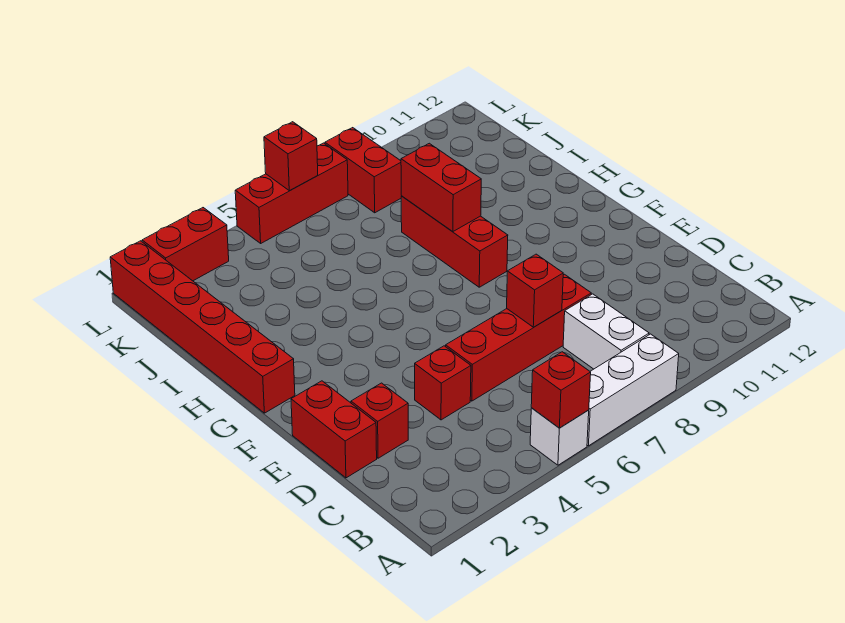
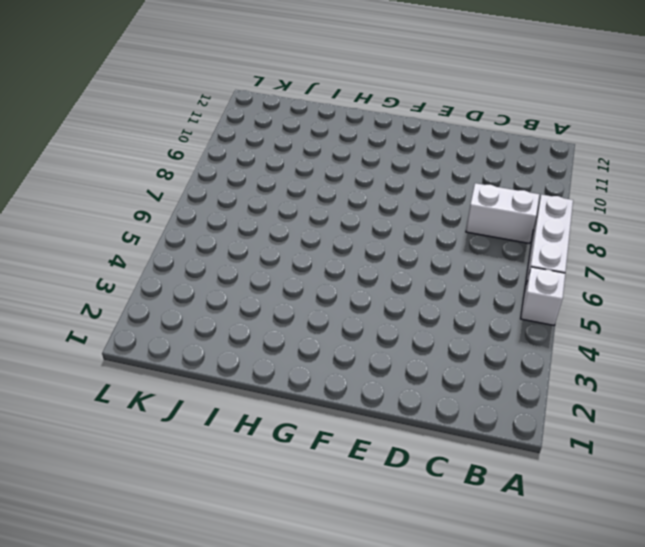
none -> red 1x2 brick [291,381,377,478]
none -> red 1x1 brick [351,383,408,458]
none -> red 1x1 brick [415,346,471,420]

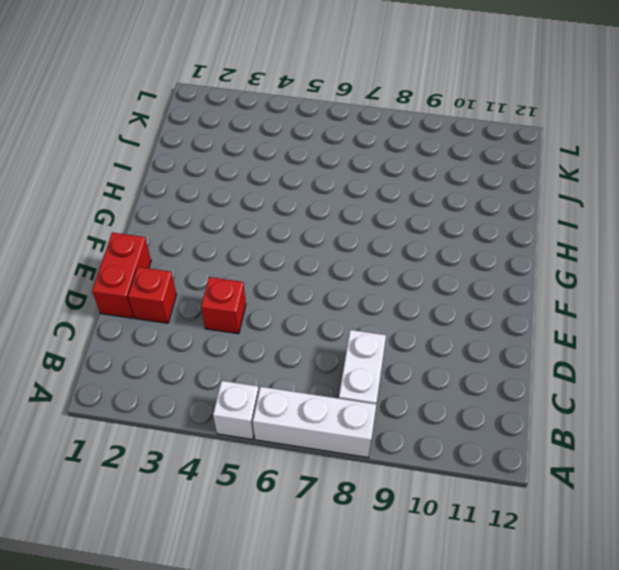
none -> red 1x4 brick [446,274,591,401]
none -> red 1x6 brick [110,241,295,413]
none -> red 1x3 brick [401,196,508,287]

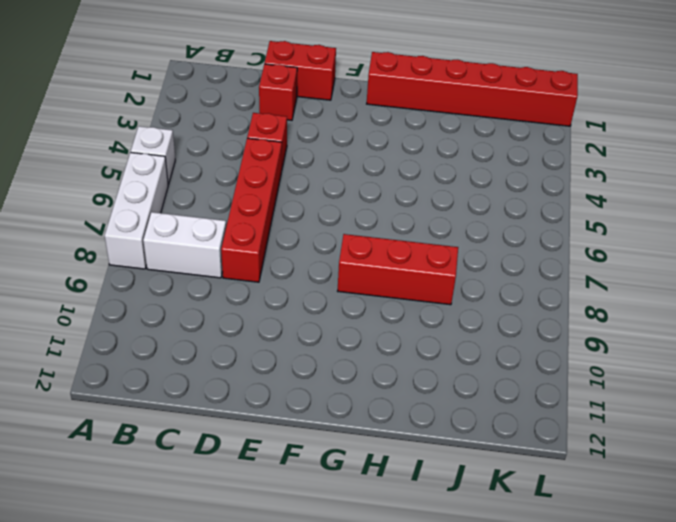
none -> red 1x2 brick [325,128,401,213]
none -> red 1x2 brick [142,208,229,281]
none -> red 1x3 brick [235,143,348,243]

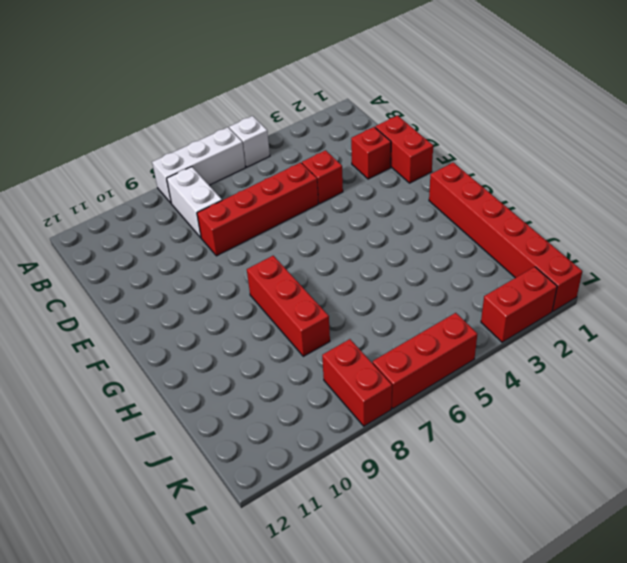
none -> red 1x1 brick [531,352,591,428]
none -> red 1x1 brick [507,254,563,327]
none -> red 1x2 brick [401,143,481,232]

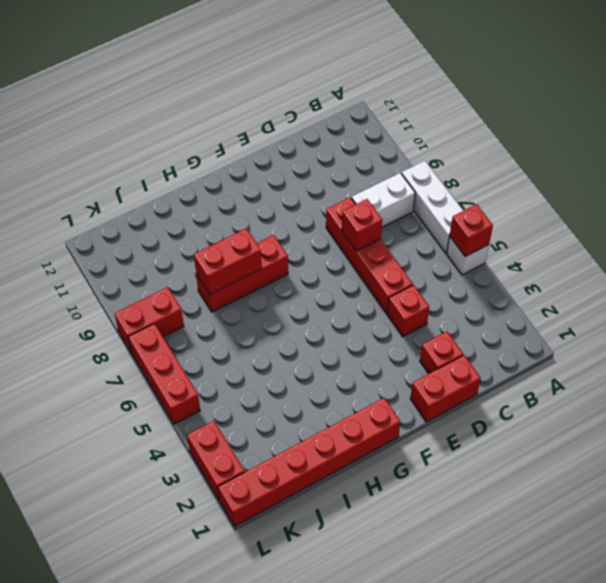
none -> red 1x1 brick [264,122,318,191]

